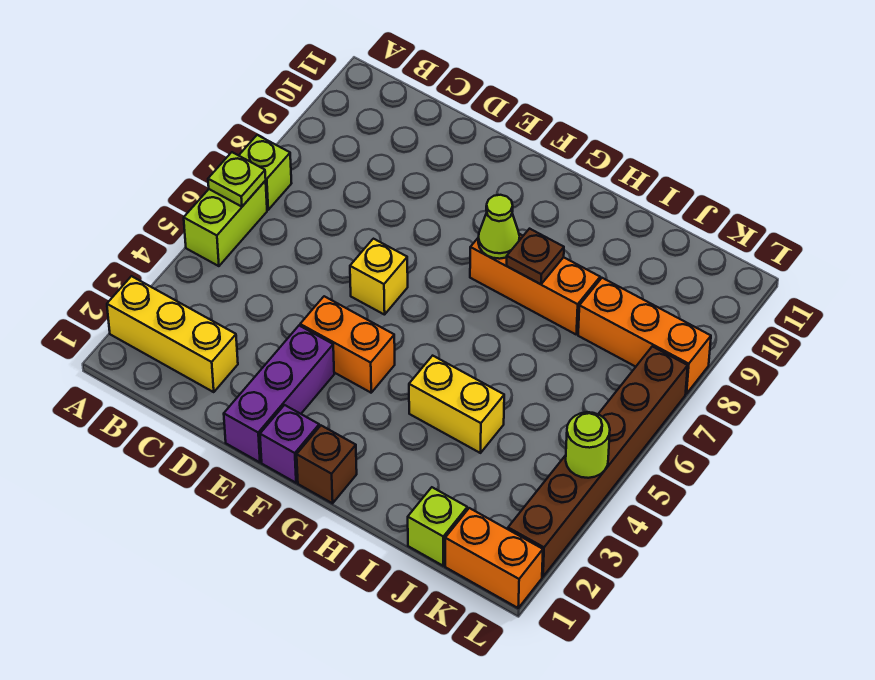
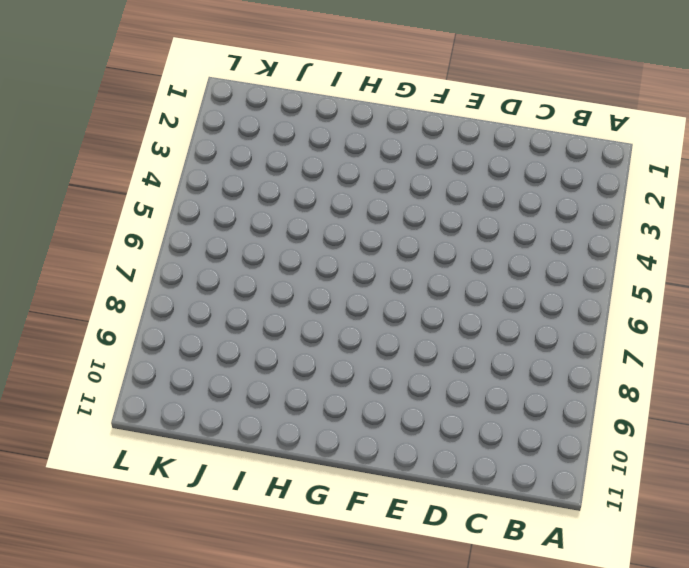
none -> yellow 1x3 brick [107,276,238,392]
none -> lime 1x2 brick [184,181,267,266]
none -> lime 1x1 brick [239,135,292,210]

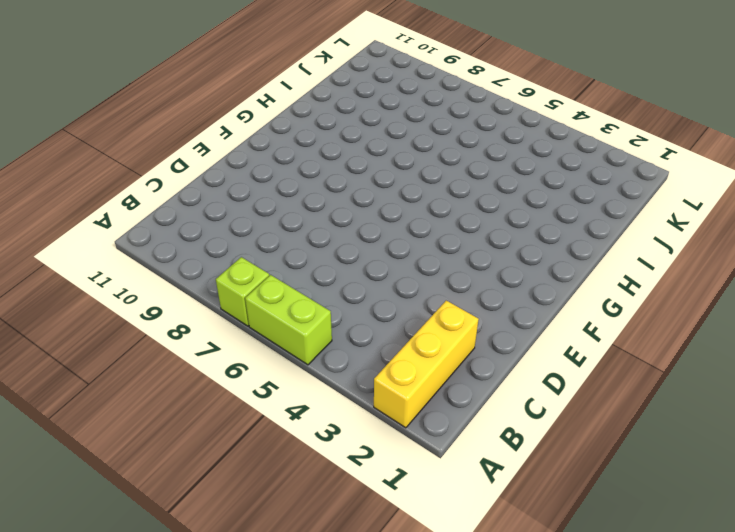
none -> purple 1x3 brick [224,326,334,462]
none -> orange 1x2 brick [300,296,395,393]
none -> yellow 1x1 brick [350,239,408,315]

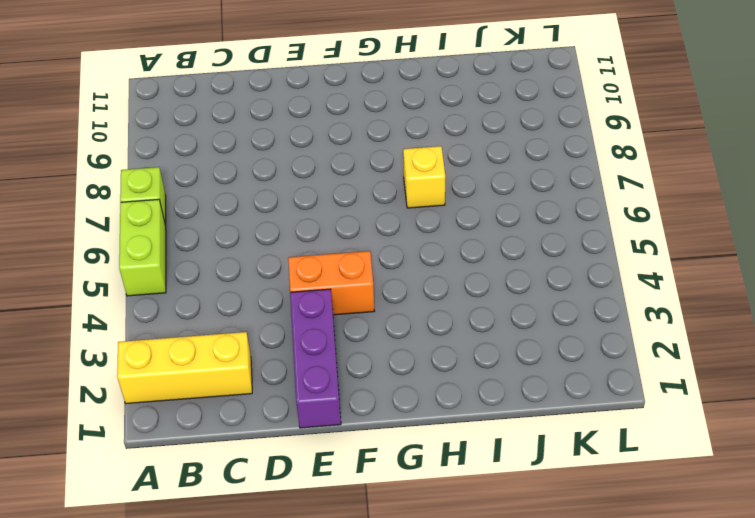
yellow 1x1 brick [403,146,445,208] -> yellow 1x1 brick moved to [350,239,408,315]
none -> purple 1x1 brick [260,405,319,483]
none -> brown 1x1 brick [297,426,357,503]
none -> orange 1x3 brick [470,234,600,334]

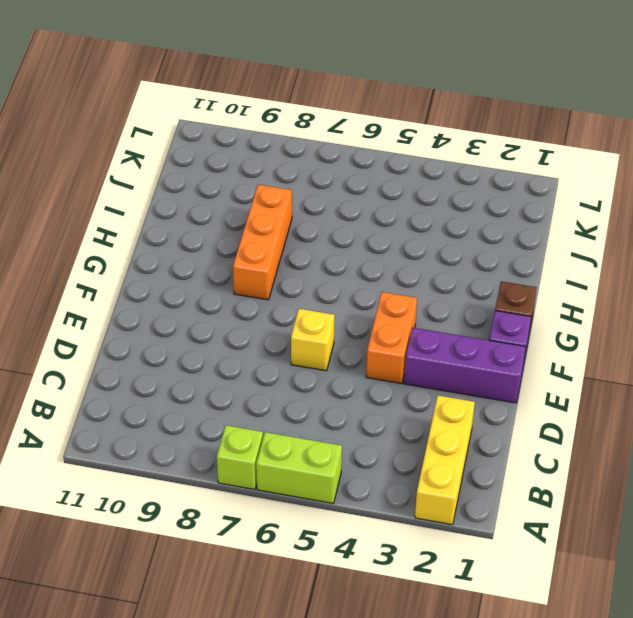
none -> yellow 1x2 brick [409,356,504,453]
none -> lime 1x1 brick [408,487,467,566]
none -> orange 1x3 brick [578,278,711,394]

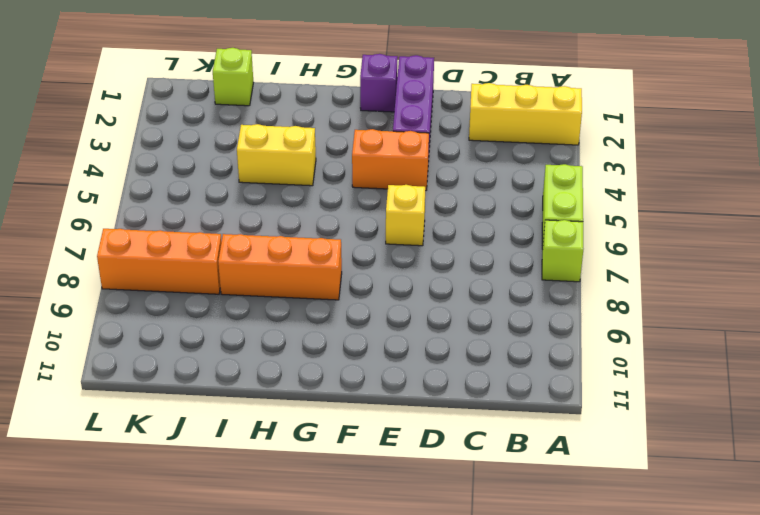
none -> brown 1x1 brick [297,426,357,503]
none -> orange 1x2 brick [445,508,543,608]
none -> brown 1x6 brick [508,346,688,577]

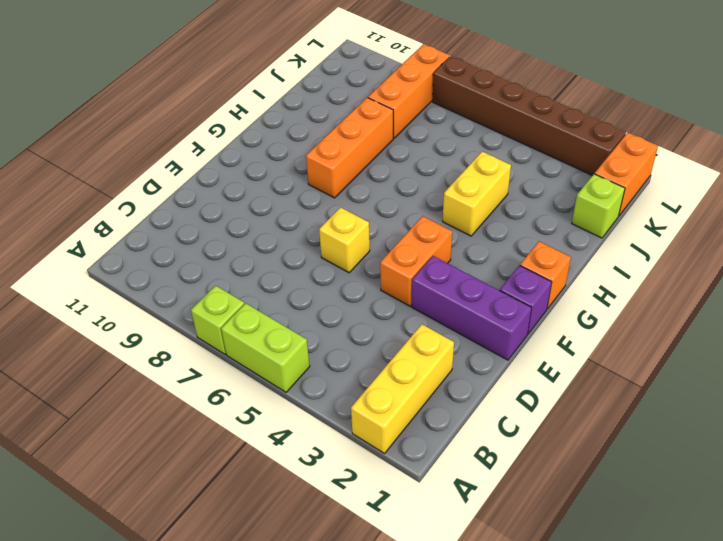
orange 1x1 brick [520,241,571,309] -> brown 1x1 brick [297,426,357,503]
none -> lime 1x1 plate [208,152,266,207]
none -> lime 1x1 cone [478,195,520,259]
none -> brown 1x1 plate [507,229,564,284]

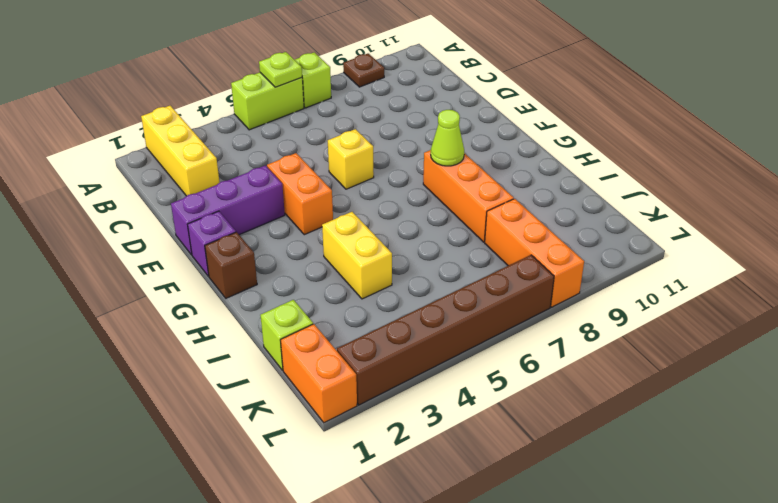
brown 1x1 plate [343,54,384,87] -> brown 1x1 plate moved to [507,229,564,284]
none -> lime 1x1 round brick [566,412,610,478]

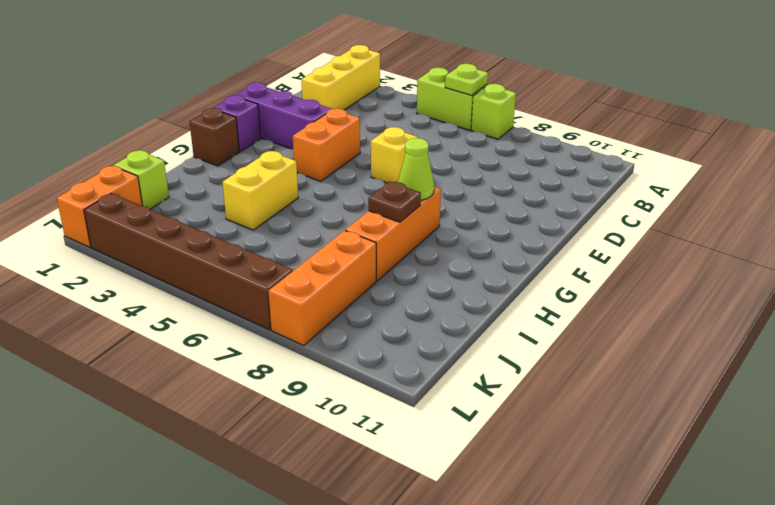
none -> lime 1x1 round brick [566,412,610,478]

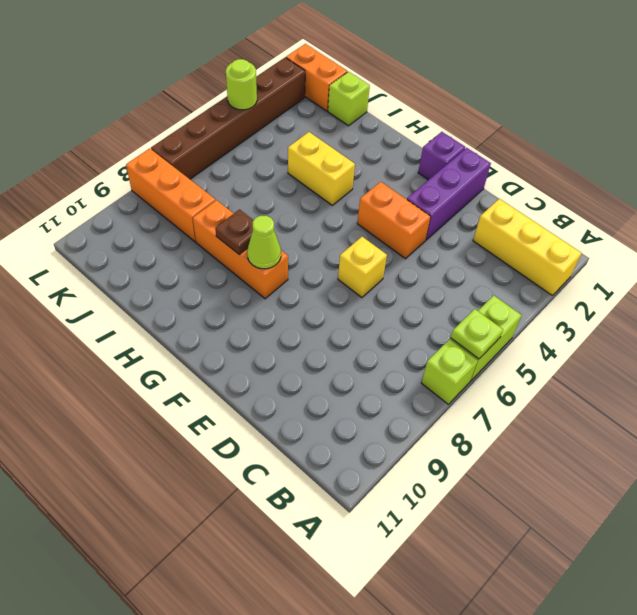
none -> brown 1x1 brick [297,426,357,503]

